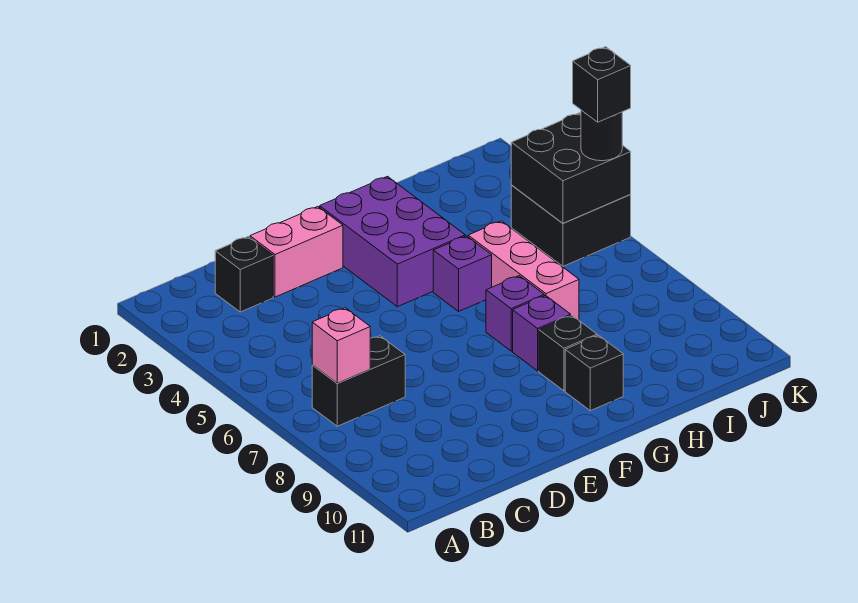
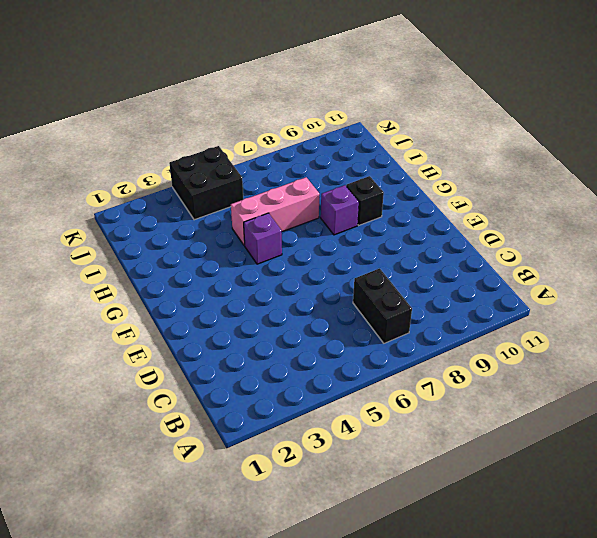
none -> black 1x1 brick [215,237,273,312]
none -> pink 1x2 brick [250,207,343,297]
none -> purple 2x3 brick [320,176,465,307]

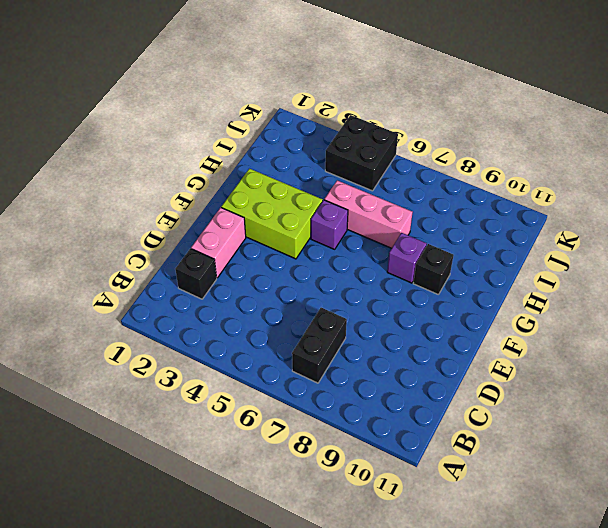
lime 2x3 brick [221,169,323,259] -> purple 2x3 brick [320,176,465,307]
none -> purple 1x1 brick [486,276,544,351]
none -> black 1x1 brick [565,335,623,411]
none -> pink 1x1 brick [312,308,370,383]

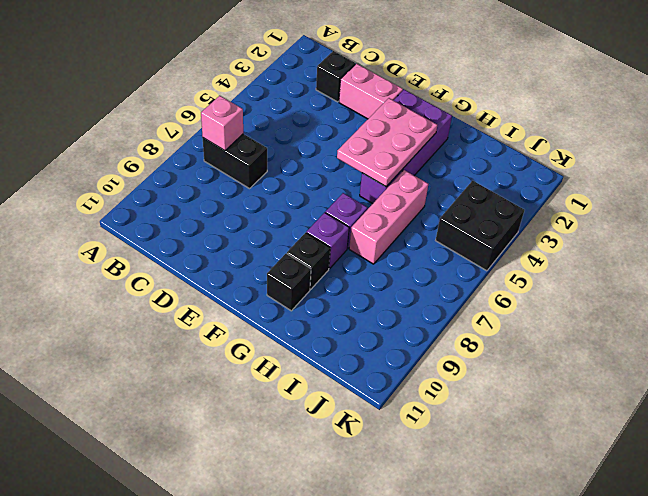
pink 2x3 plate [337,98,437,187] -> none
none -> black 2x2 brick [511,113,631,223]
none -> black 1x1 round brick [581,110,622,161]
none -> black 1x1 brick [573,47,631,122]

